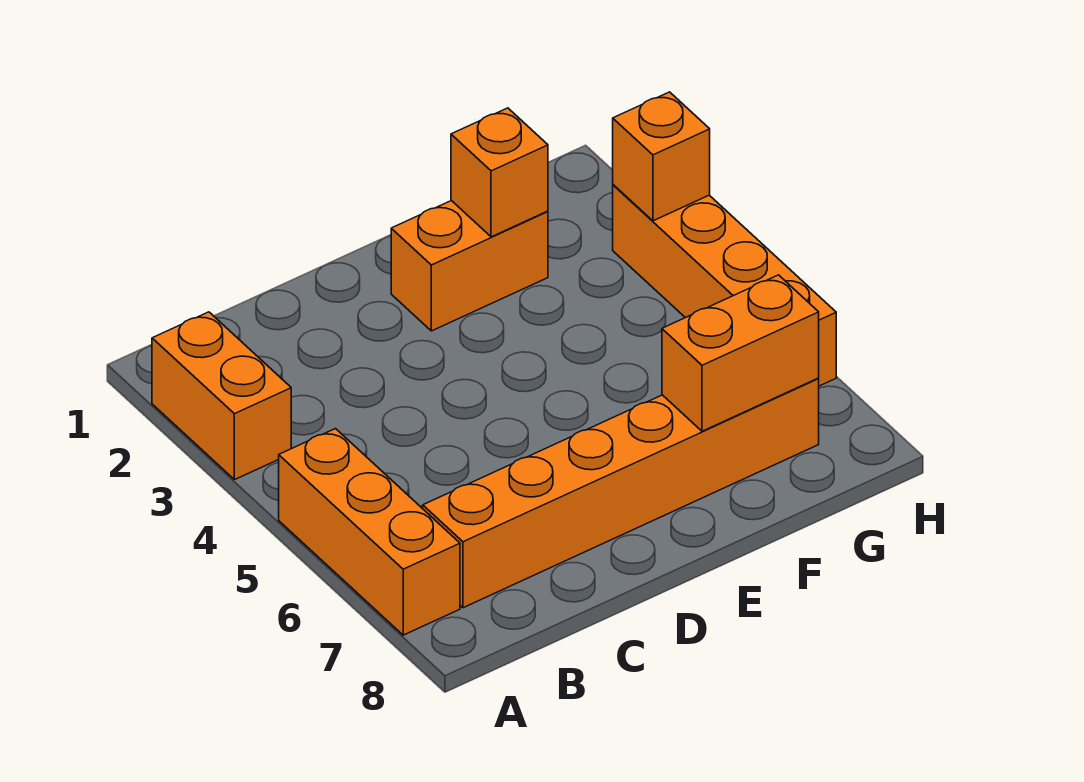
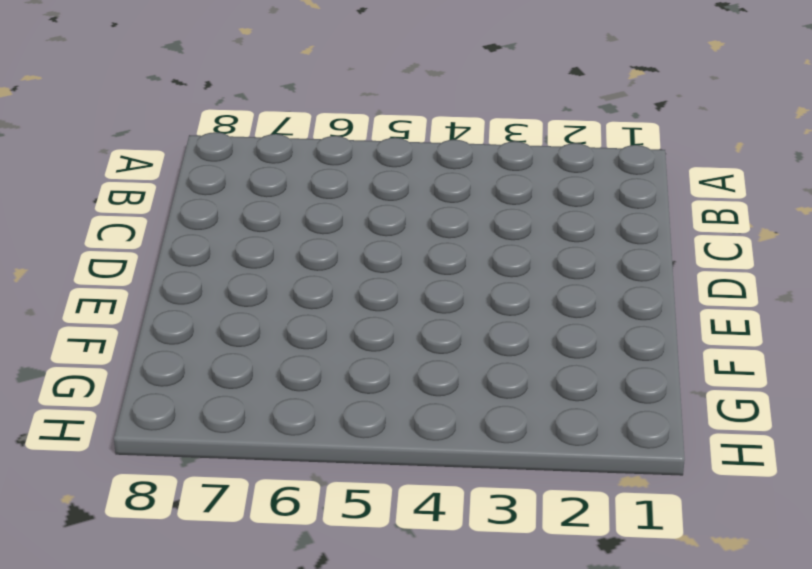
none -> orange 1x2 brick [152,312,291,480]
none -> orange 1x3 brick [279,429,460,635]

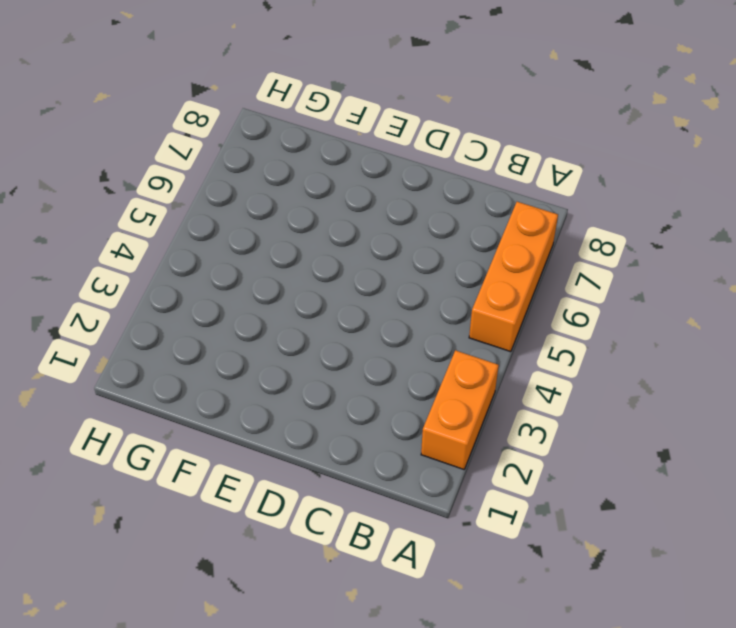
none -> orange 1x6 brick [423,378,819,608]
none -> orange 1x2 brick [391,200,548,331]

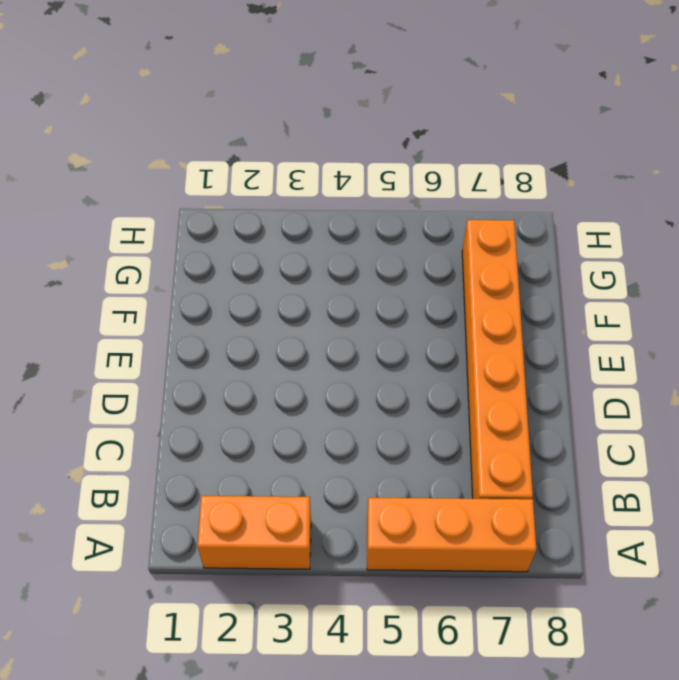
none -> orange 1x2 brick [391,200,548,331]
none -> orange 1x4 brick [613,185,836,386]

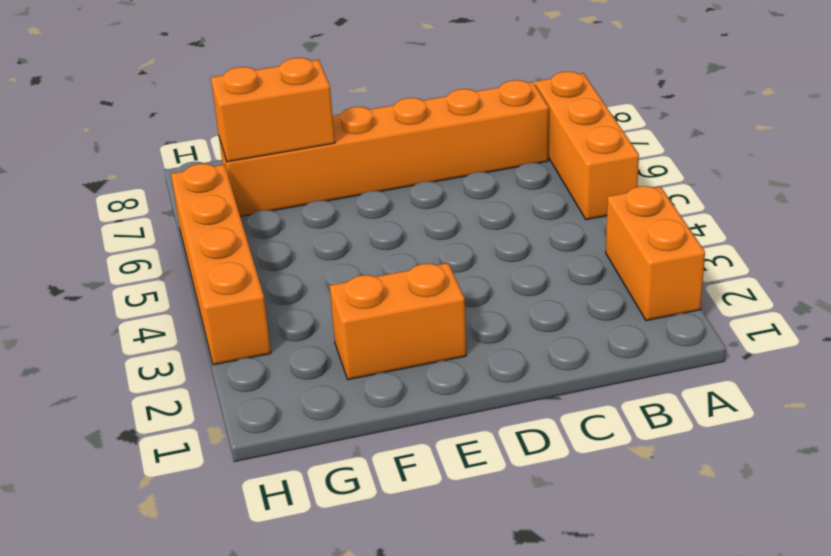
none -> orange 1x1 brick [451,108,548,237]
none -> orange 1x1 brick [613,92,710,221]

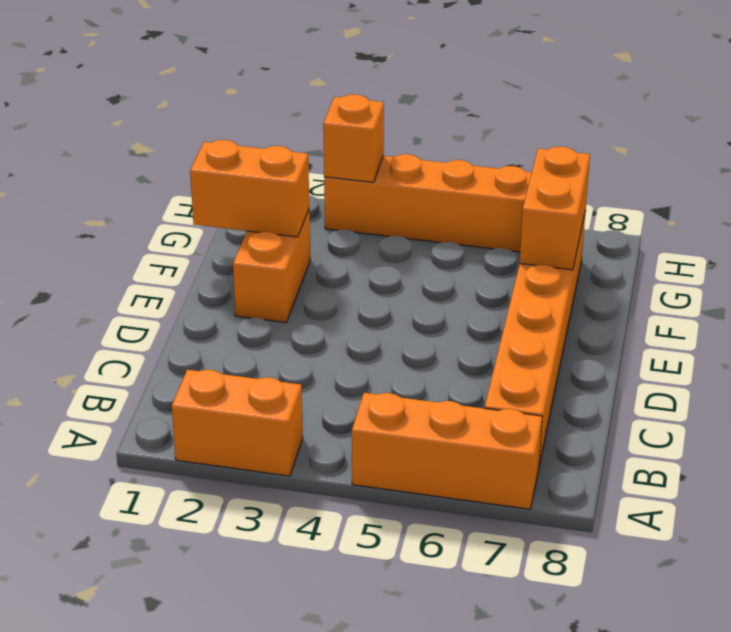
orange 1x2 brick [190,140,309,237] -> orange 1x1 brick [451,108,548,237]

